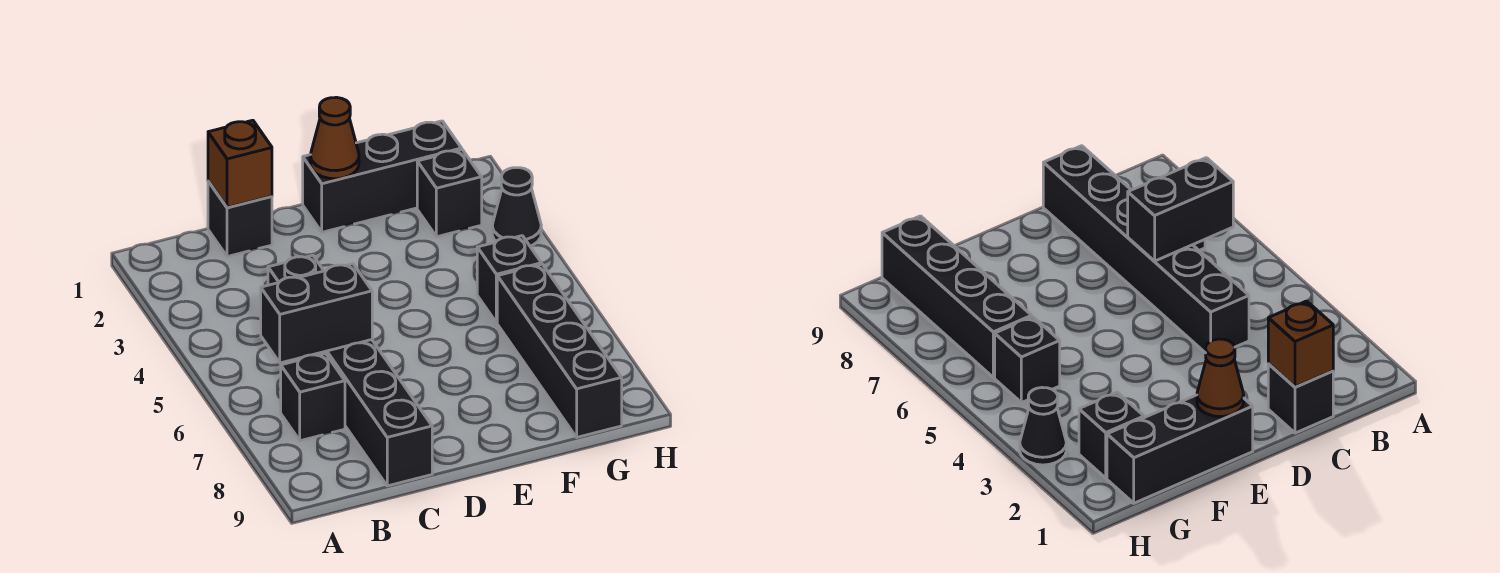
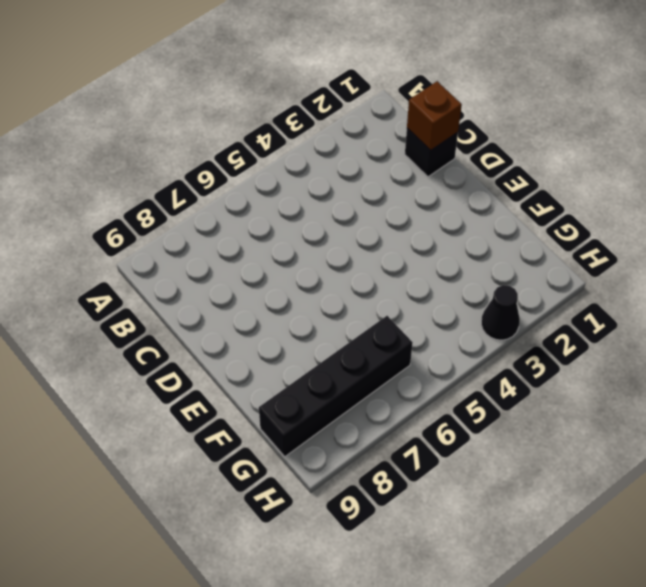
none -> black 1x1 brick [281,354,345,441]
none -> black 1x6 brick [268,255,432,486]

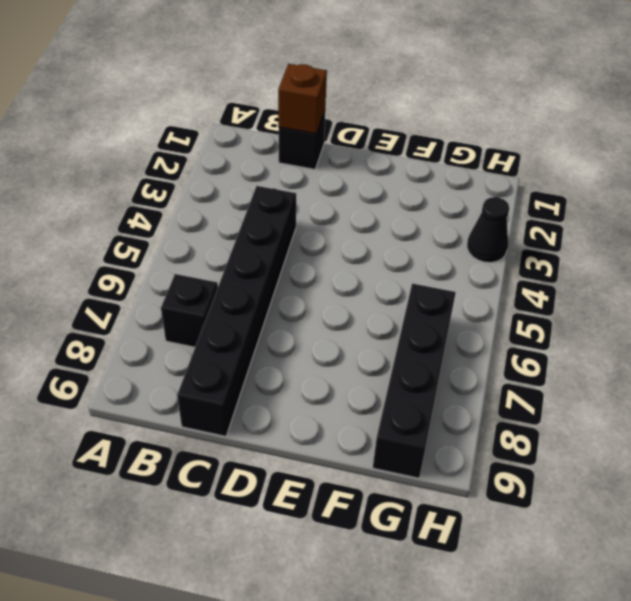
none -> black 1x3 brick [303,121,462,232]
none -> black 1x1 brick [417,150,482,237]

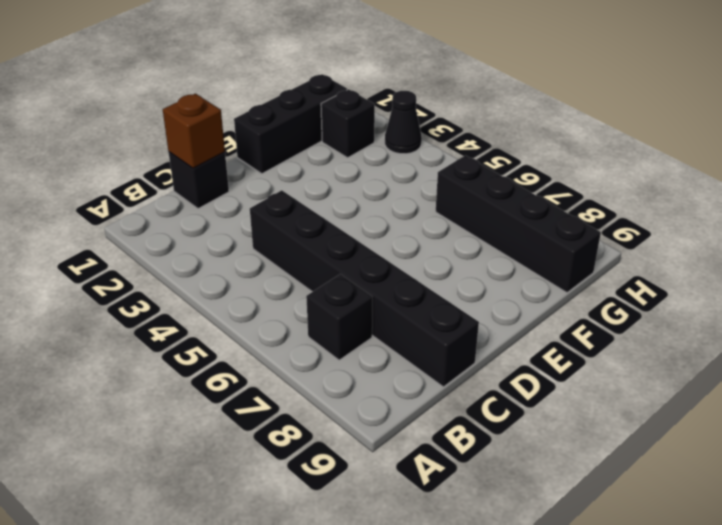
none -> black 1x1 brick [477,236,542,323]
none -> black 1x2 brick [261,264,372,363]

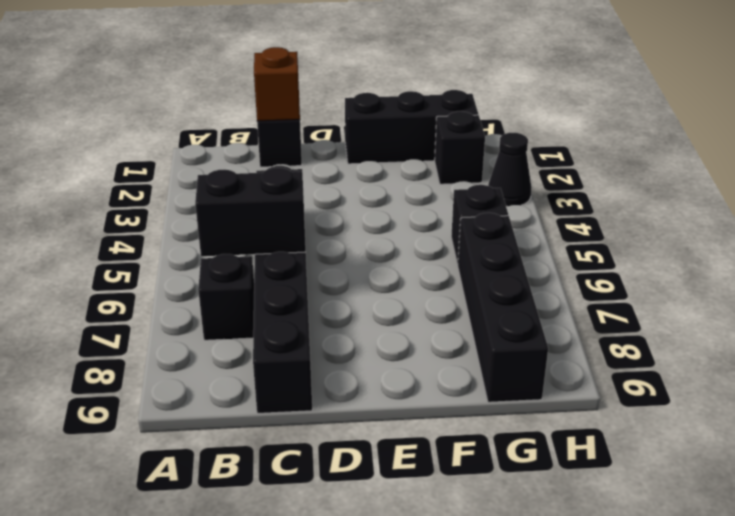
none -> brown 1x1 cone [310,97,359,179]

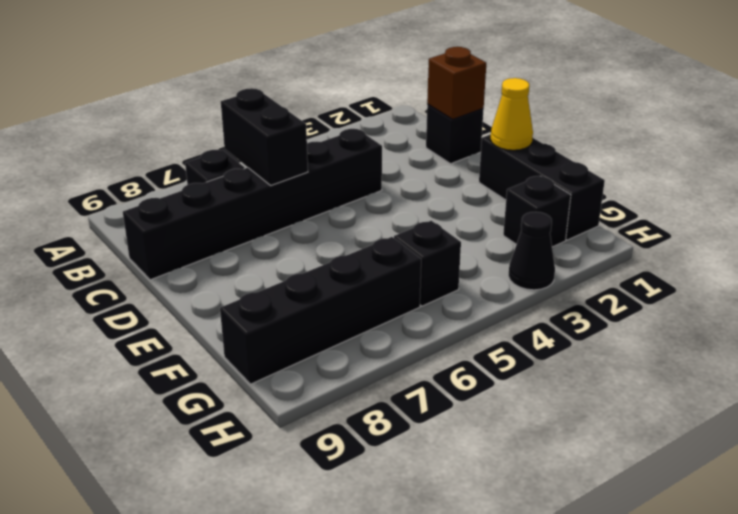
yellow 1x1 cone [490,78,533,150] -> brown 1x1 cone [310,97,359,179]

